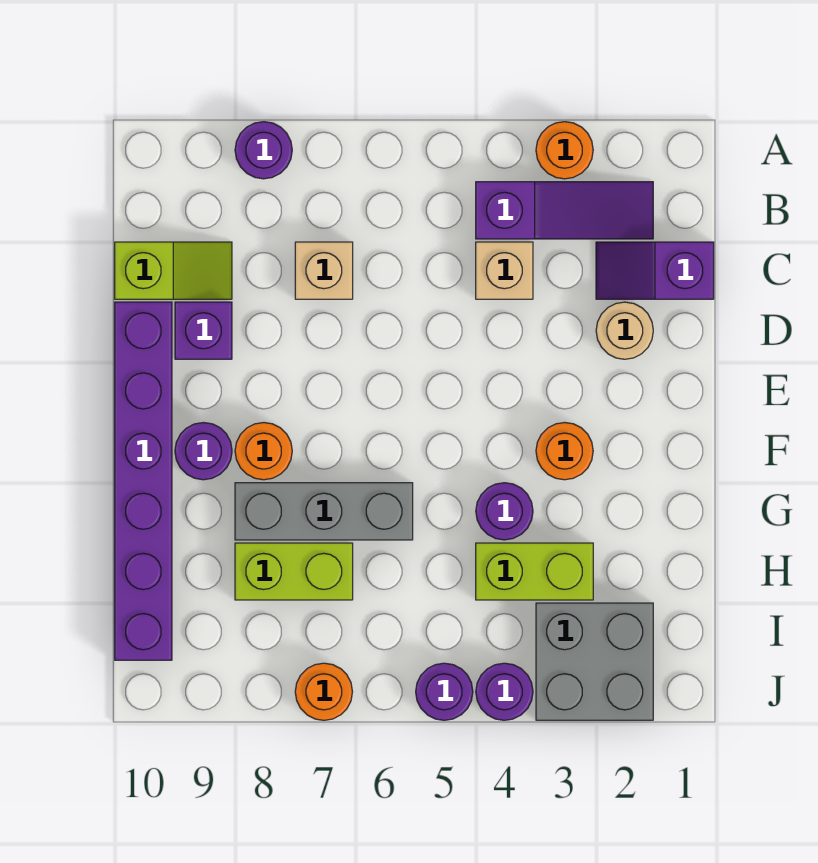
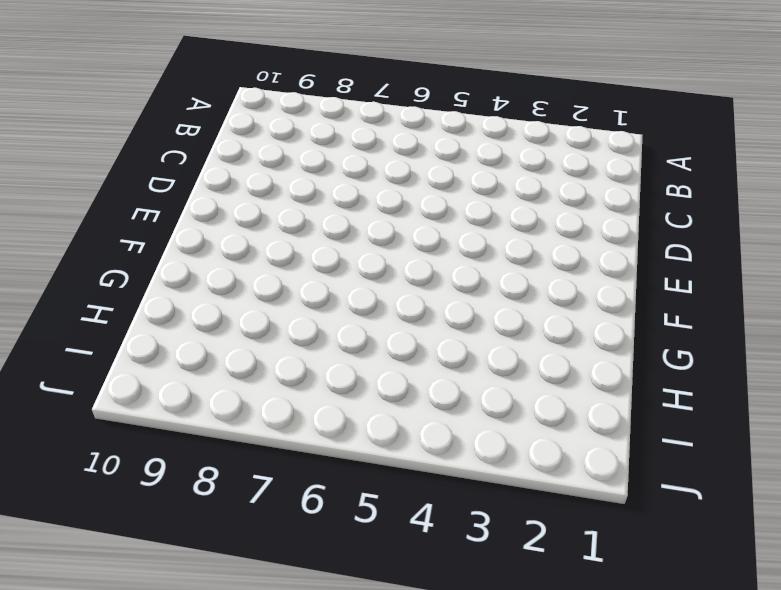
none -> orange 1x1 round brick [536,122,593,179]
none -> purple 1x1 round brick [235,122,292,179]
none -> purple 1x3 slope [476,182,653,239]

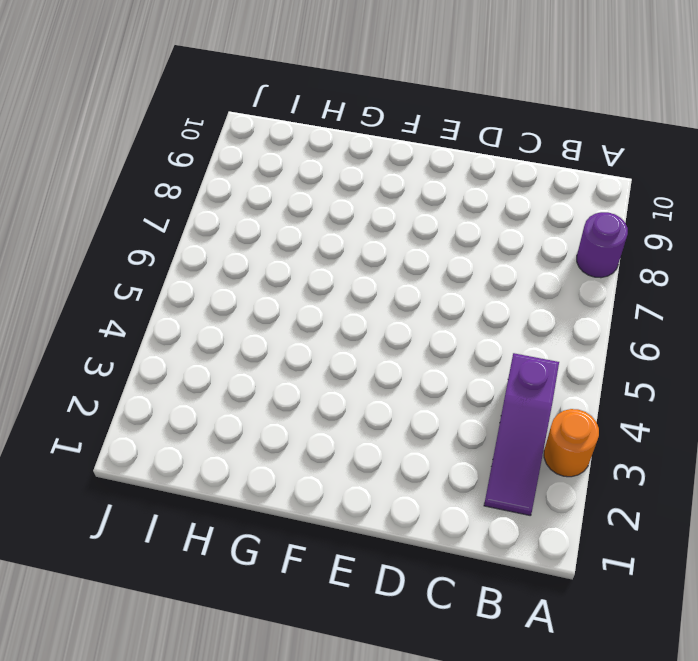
none -> purple 1x2 slope [596,242,714,299]
none -> tan 1x1 brick [476,242,533,299]
none -> tan 1x1 brick [295,242,353,299]

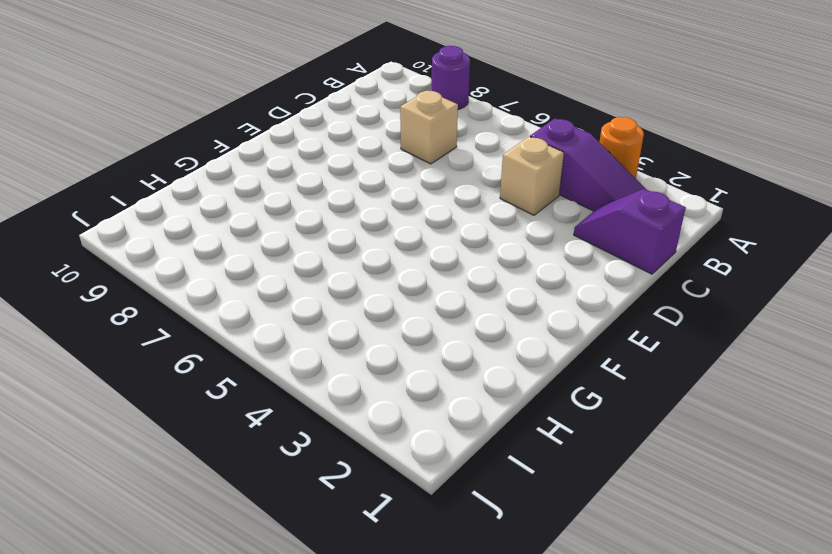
none -> lime 1x2 slope [115,242,232,299]
none -> tan 1x1 round brick [596,302,653,359]
none -> purple 1x1 brick [175,302,232,359]

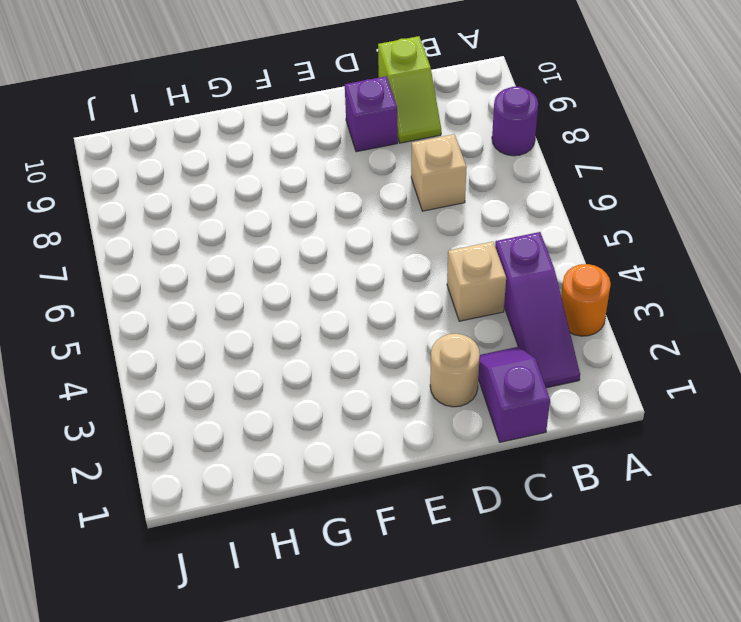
none -> purple 1x6 brick [115,302,172,660]
none -> orange 1x1 round brick [536,423,593,480]
none -> orange 1x1 round brick [235,423,292,480]

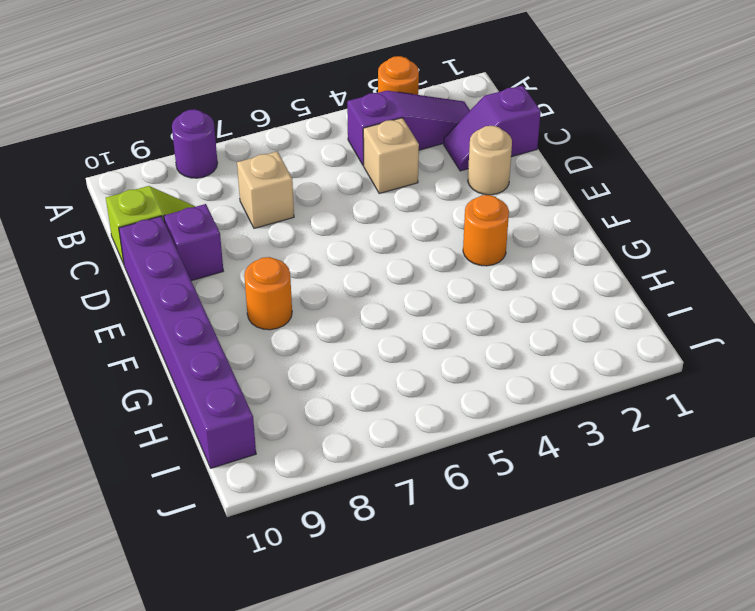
none -> purple 1x1 round brick [175,423,232,480]
none -> purple 1x1 round brick [476,483,533,540]
none -> grey 1x3 brick [235,483,413,540]

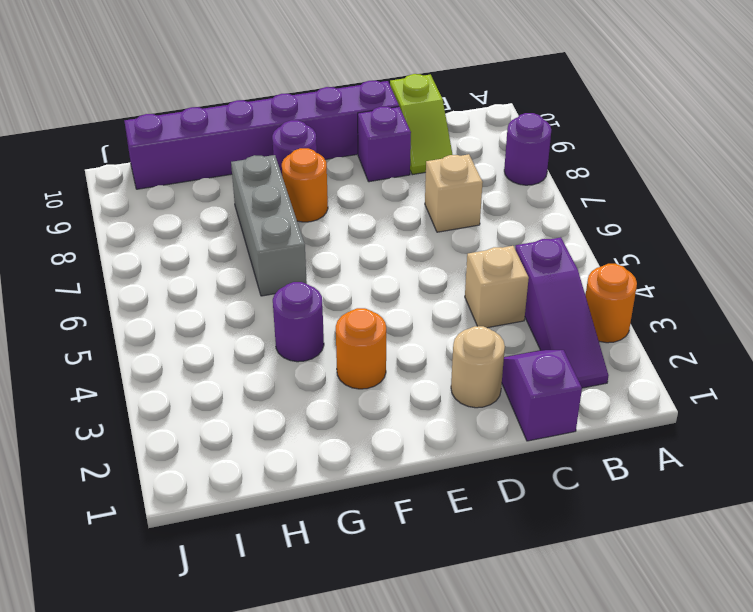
none -> lime 1x2 brick [476,543,593,600]
none -> lime 1x2 brick [235,543,353,600]
none -> grey 2x2 brick [536,603,653,720]

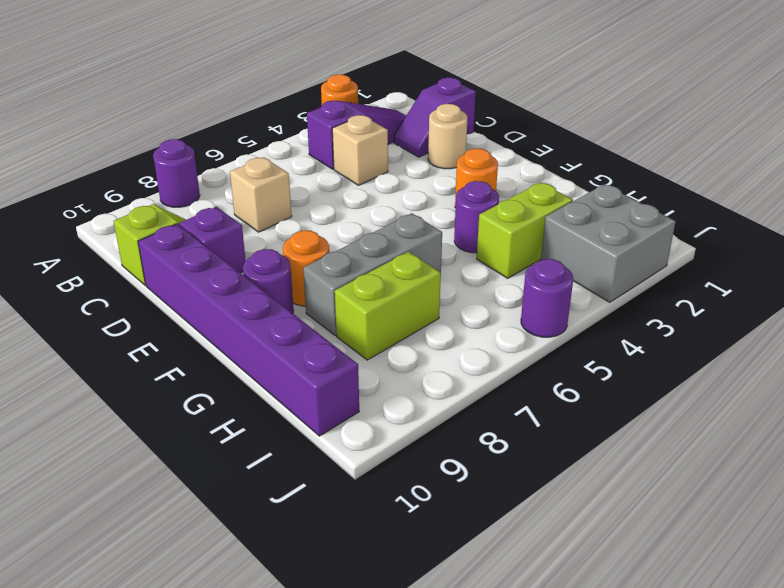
none -> purple 1x1 round brick [476,663,533,720]
none -> orange 1x1 round brick [295,663,352,720]

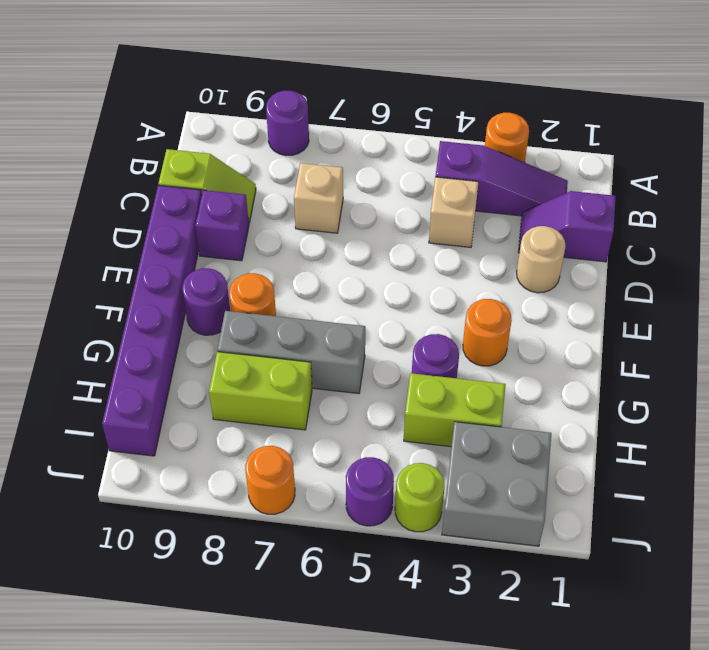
lime 1x1 round brick [395,463,444,532] -> purple 1x1 round brick [476,663,533,720]

